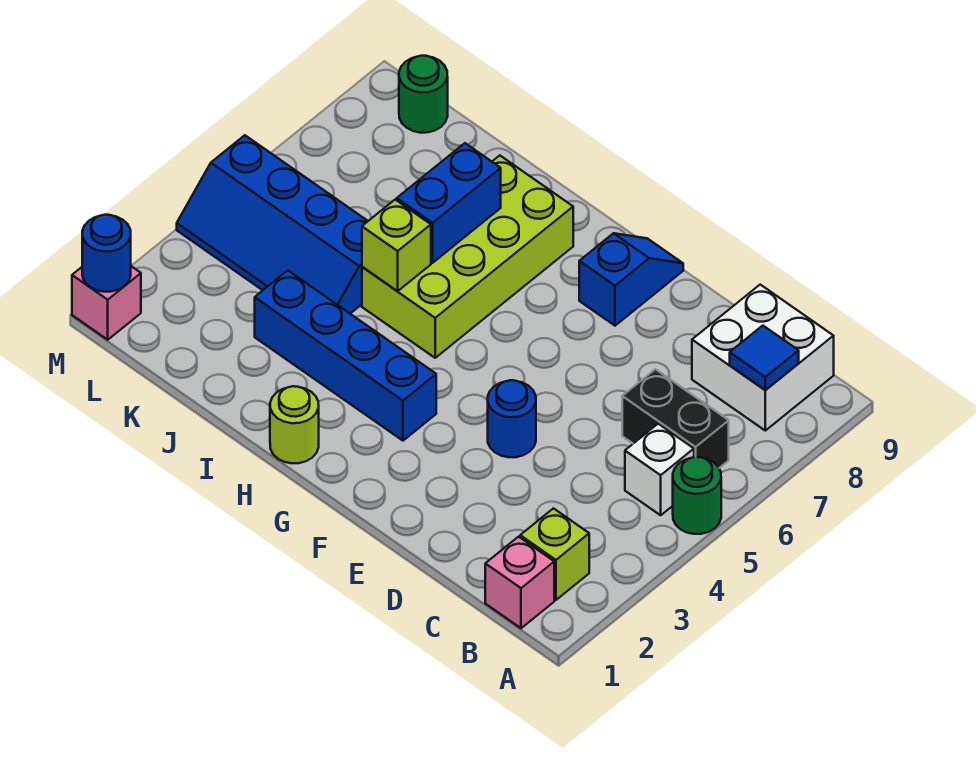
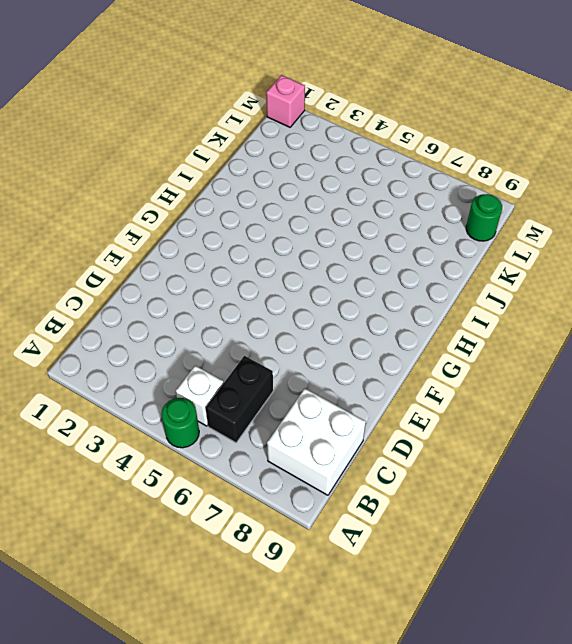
none -> pink 1x1 brick [485,537,554,628]
none -> lime 1x1 brick [520,508,589,600]
none -> blue 1x1 round brick [488,380,536,457]

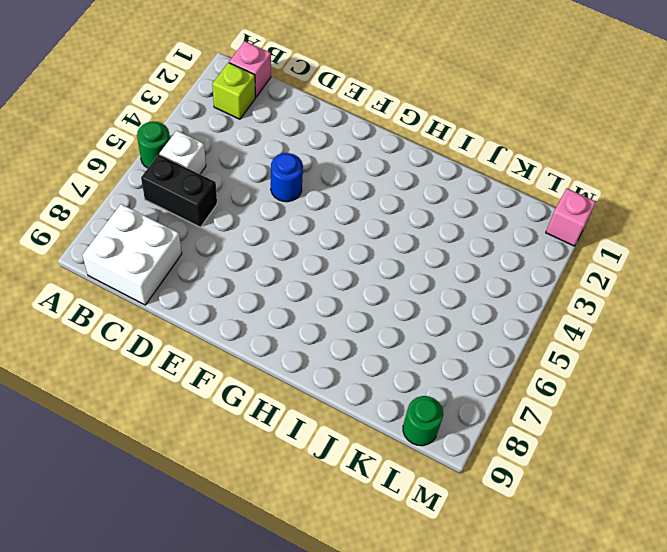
none -> blue 1x2 slope [579,233,683,326]
none -> blue 1x4 brick [255,270,436,441]
none -> lime 1x1 round brick [270,386,319,463]

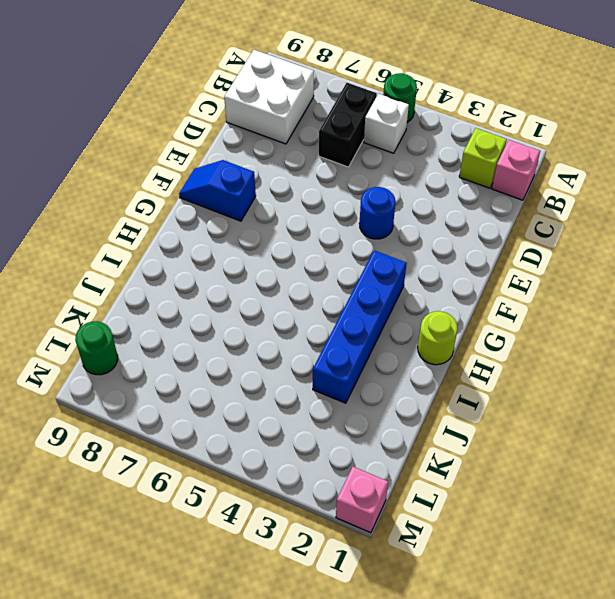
none -> lime 2x4 brick [362,156,573,358]
none -> blue 2x4 slope [177,135,368,314]
none -> blue 1x1 tile [730,326,799,390]

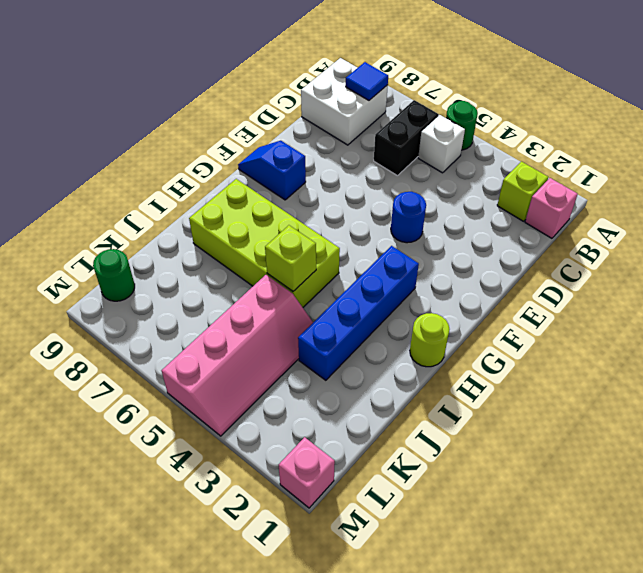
pink 2x4 slope [162,275,313,436] -> blue 2x4 slope [177,135,368,314]
none -> blue 1x2 brick [397,143,501,263]
none -> blue 1x1 round brick [82,215,131,292]

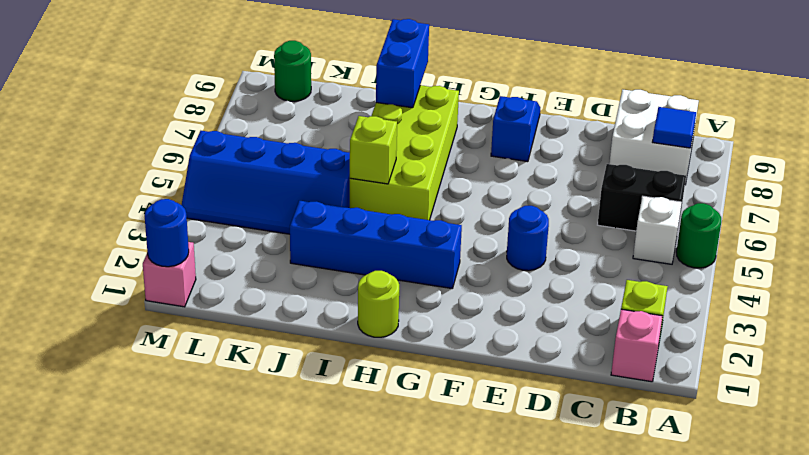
blue 1x2 brick [376,19,429,108] -> blue 1x2 brick moved to [397,143,501,263]

